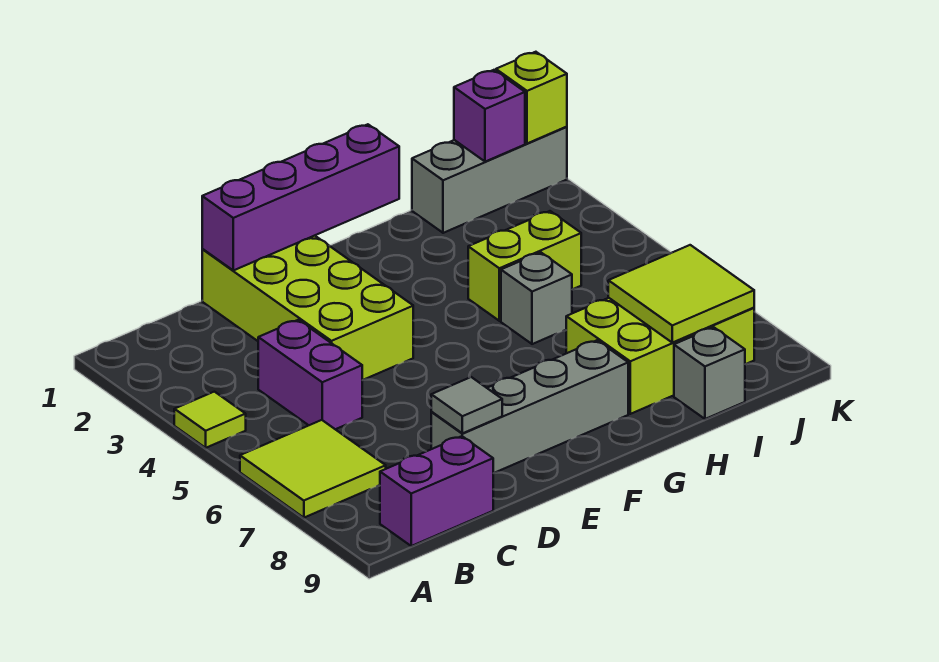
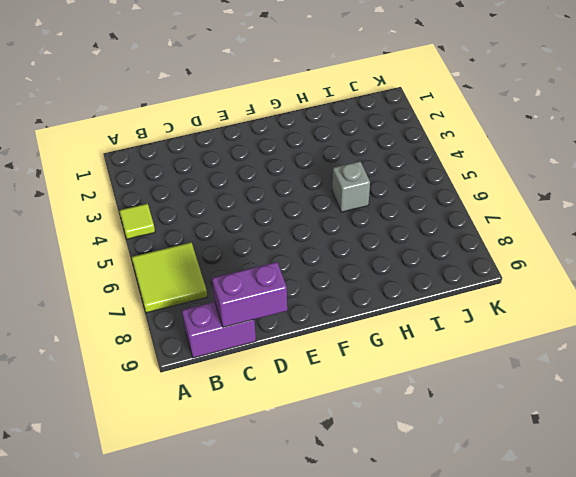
purple 1x2 brick [212,262,287,327] -> purple 1x2 brick turned to [258,320,362,429]
none -> lime 2x4 brick [202,236,413,380]
none -> grey 1x4 brick [431,340,628,473]
none -> lime 1x2 brick [468,211,581,321]

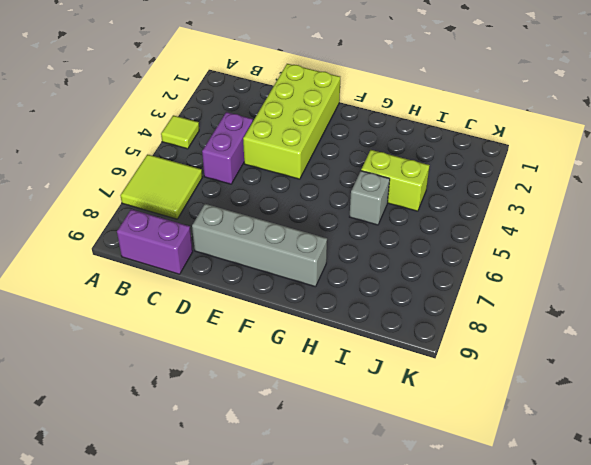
none -> lime 2x3 brick [566,298,754,414]
none -> grey 1x3 brick [412,127,567,233]
none -> grey 1x1 brick [674,327,745,419]

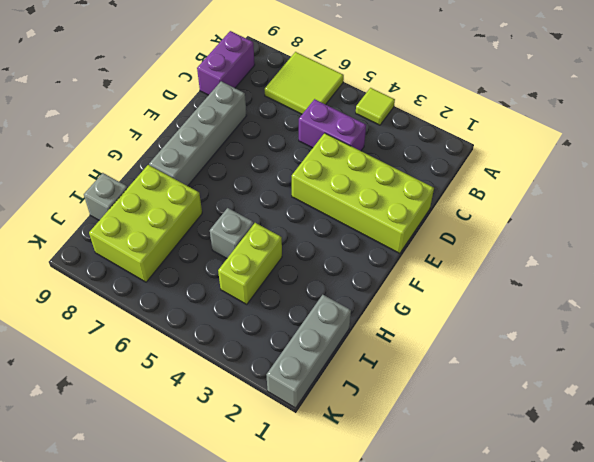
none -> purple 1x4 brick [202,124,399,270]
none -> grey 1x1 tile [431,377,502,433]
none -> lime 2x2 tile [608,245,754,343]

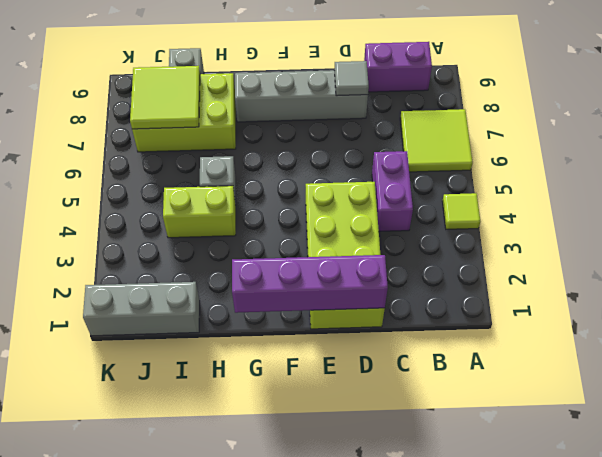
none -> purple 1x1 brick [454,70,525,162]
none -> lime 1x1 brick [496,52,567,143]

